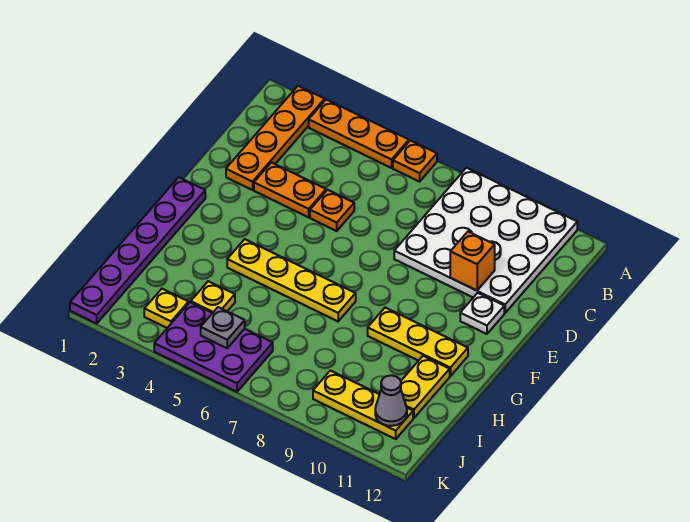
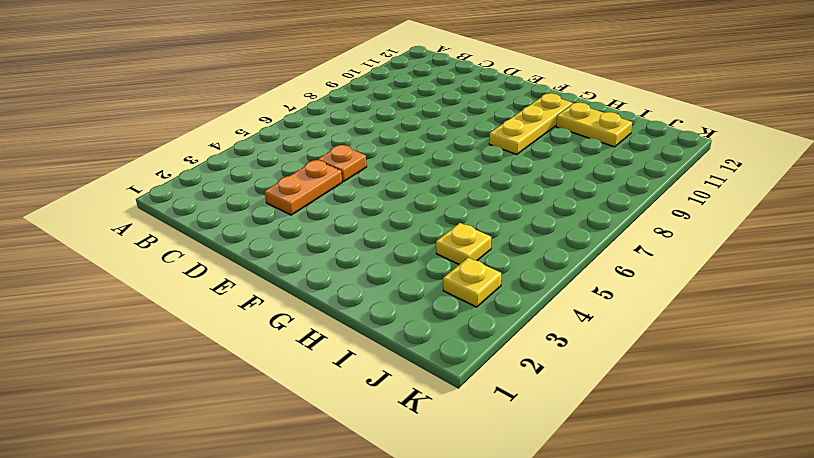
none -> orange 1x4 plate [226,86,325,190]
none -> orange 1x3 plate [309,100,409,168]
none -> orange 1x1 plate [393,140,437,182]

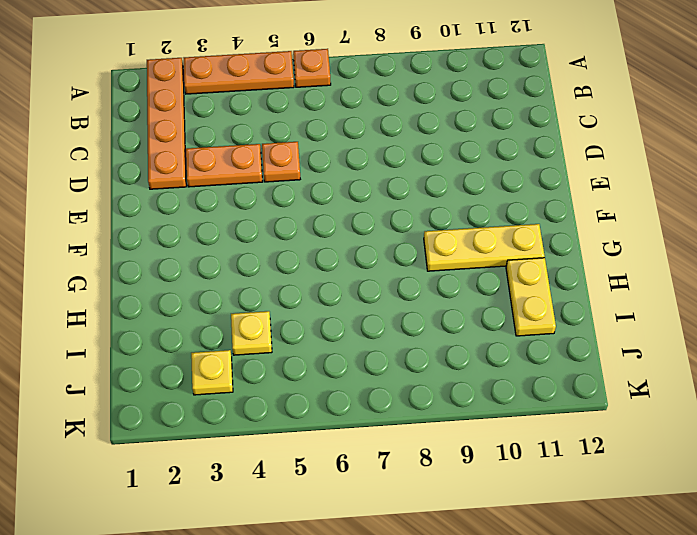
none -> white 4x4 plate [394,168,577,313]
none -> white 1x1 plate [460,293,504,334]
none -> purple 1x6 plate [70,177,205,323]

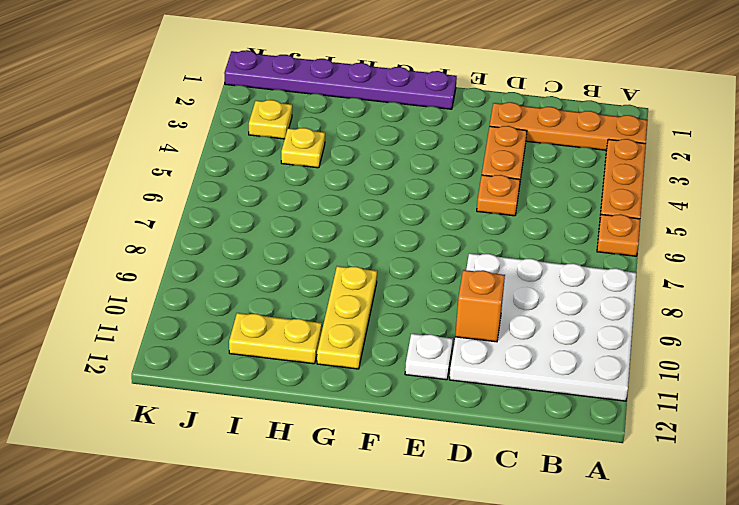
none -> yellow 1x4 plate [227,239,356,321]
none -> purple 2x3 plate [154,302,273,392]
none -> yellow 1x3 plate [313,371,413,439]

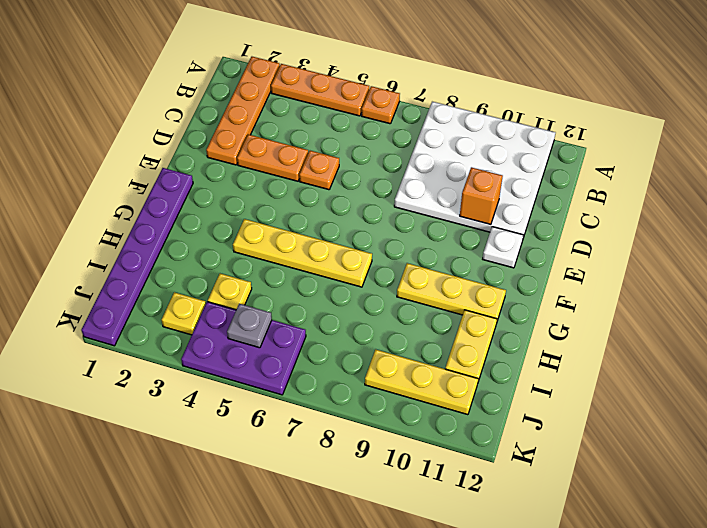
none -> grey 1x1 cone [375,375,407,426]

